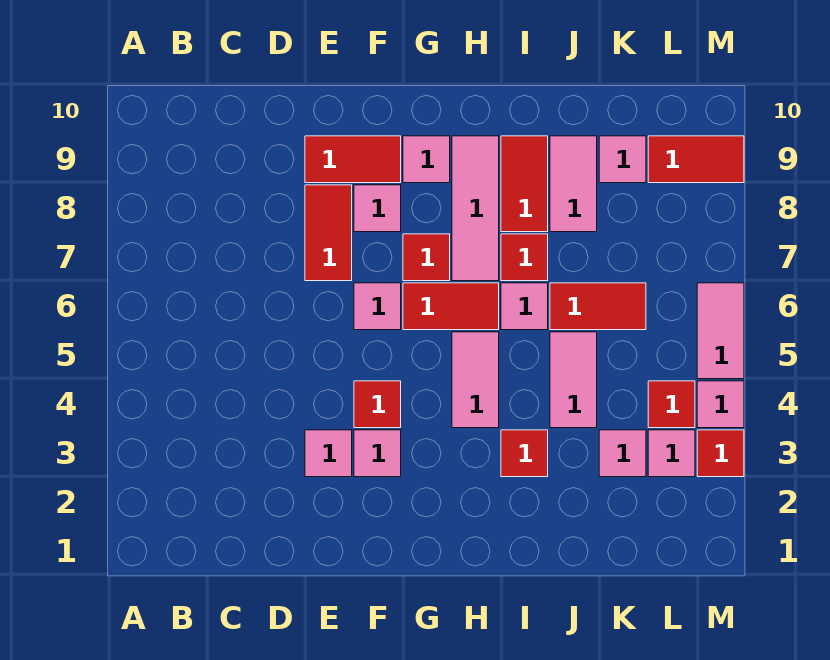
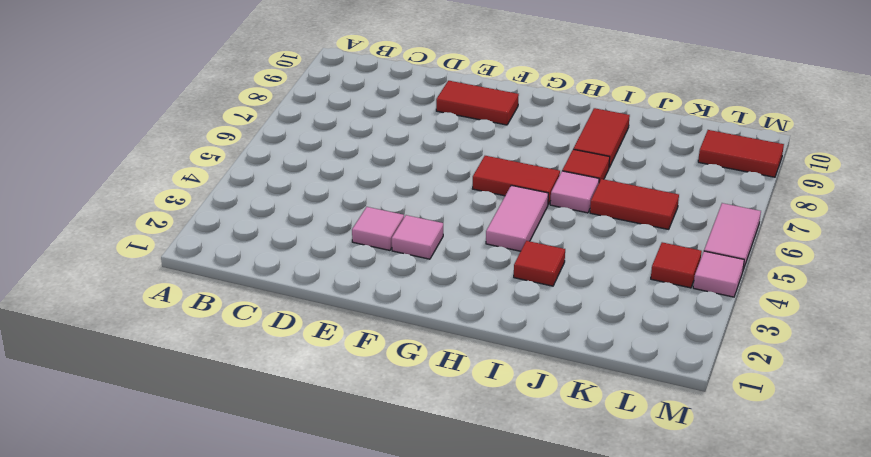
none -> red 1x2 tile [305,185,352,281]
none -> red 1x1 tile [354,381,401,428]
none -> pink 1x1 tile [354,283,401,330]

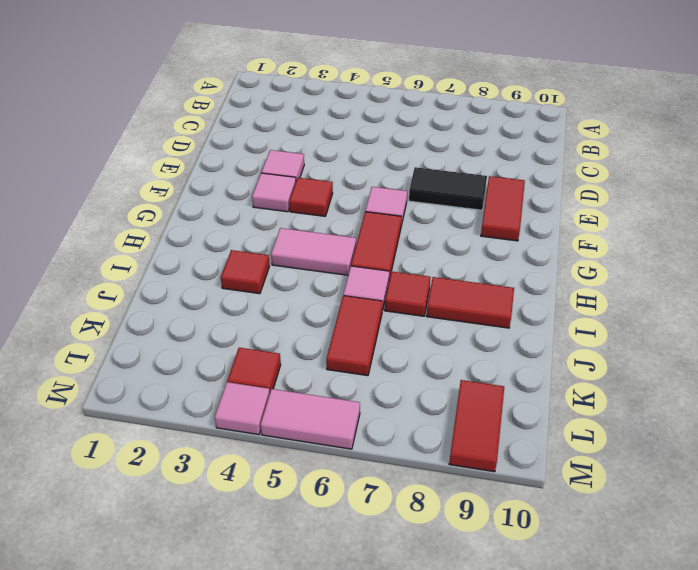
black 1x2 tile [409,167,487,210] -> red 1x2 tile [305,185,352,281]
none -> pink 1x1 tile [354,185,401,232]
none -> red 1x1 tile [403,234,450,281]
none -> pink 1x1 tile [403,136,450,183]

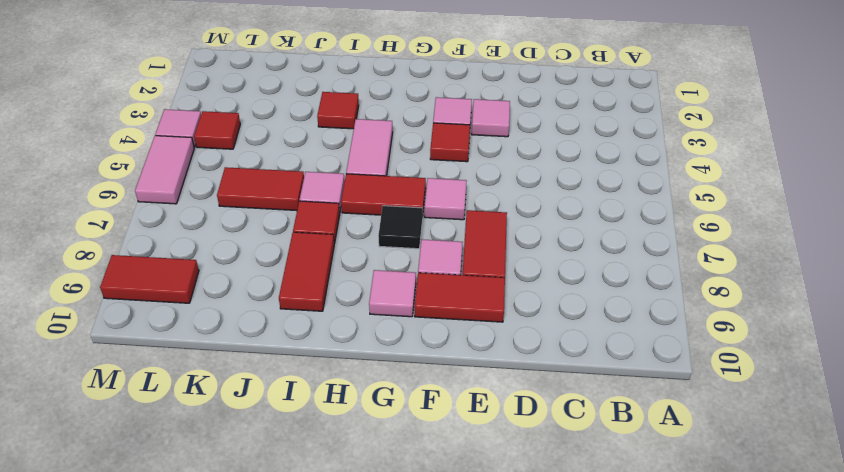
black 1x1 tile [378,206,422,249] -> red 1x1 tile [403,234,450,281]
none -> pink 1x3 tile [452,136,499,281]
none -> pink 1x2 tile [550,332,597,428]
none -> pink 1x2 tile [550,136,597,232]

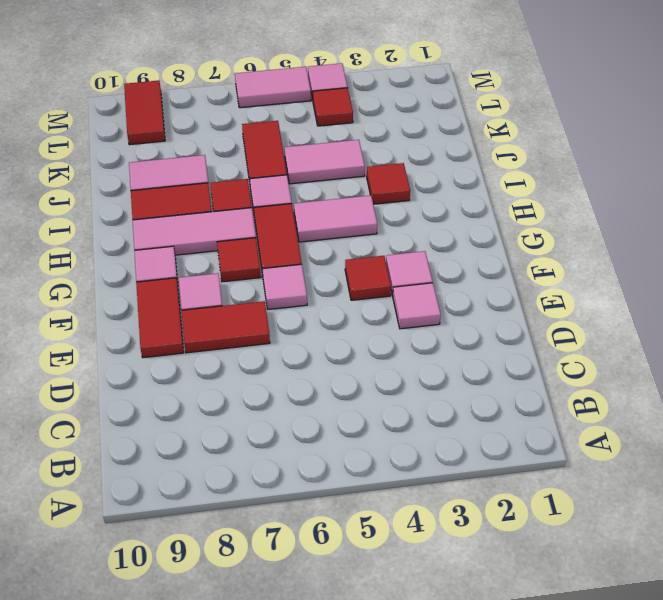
none -> pink 1x1 tile [599,430,646,477]
none -> pink 1x1 tile [599,136,646,183]
none -> pink 1x1 tile [648,430,695,477]

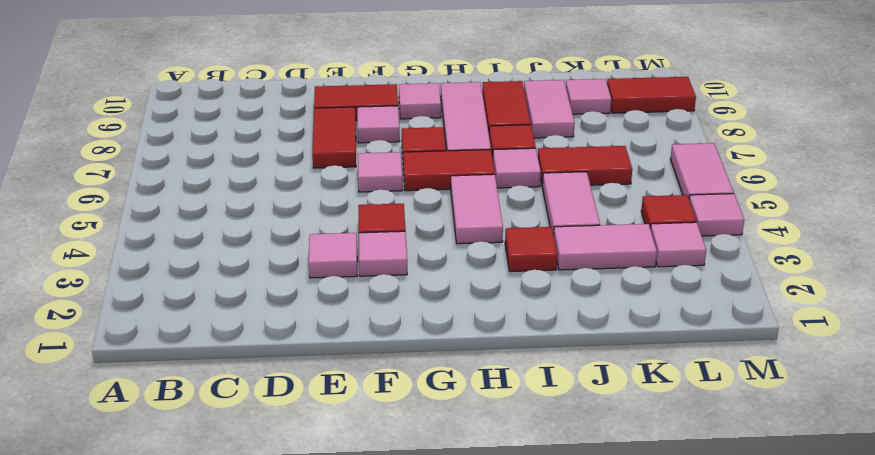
pink 1x2 tile [554,224,657,270] -> pink 1x1 tile [599,430,646,477]
none -> red 1x1 tile [697,430,744,477]

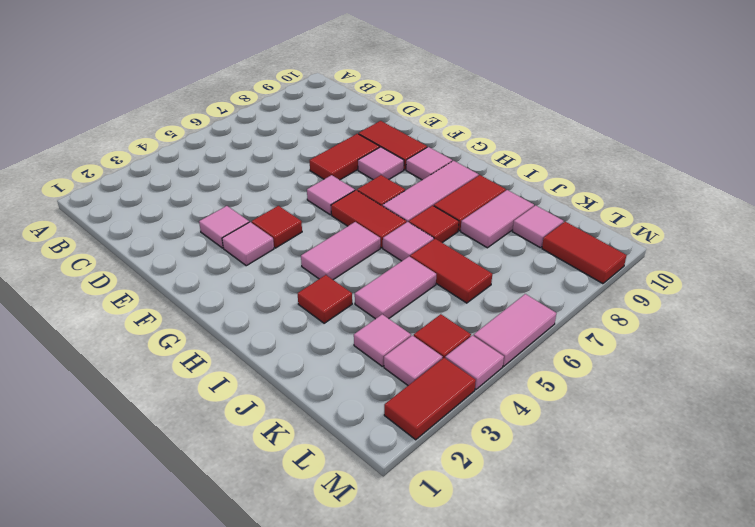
red 1x2 tile [384,358,476,440] -> red 1x1 tile [697,430,744,477]

